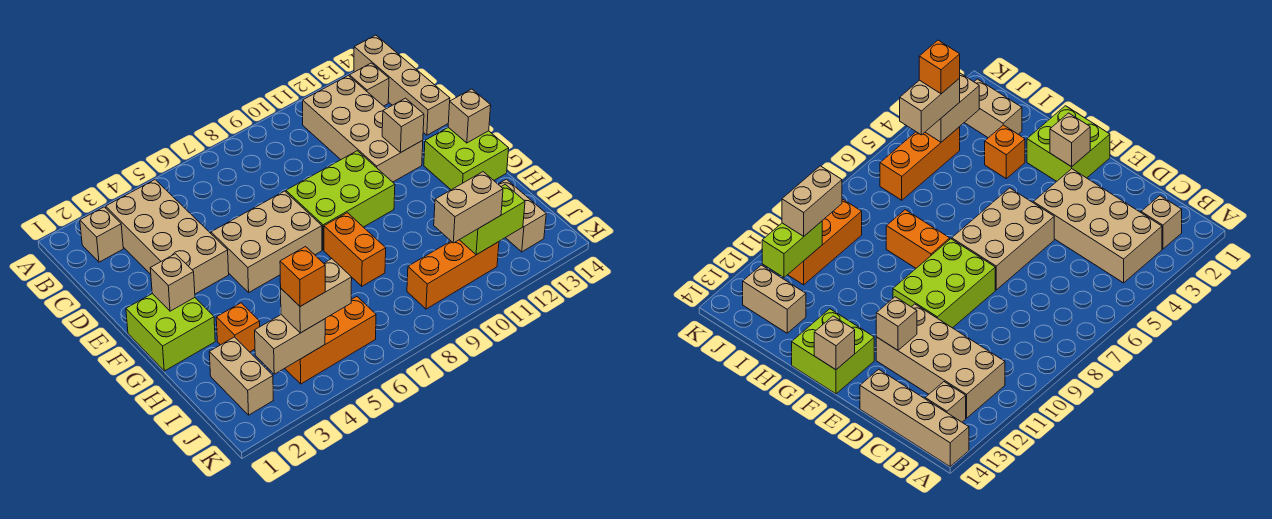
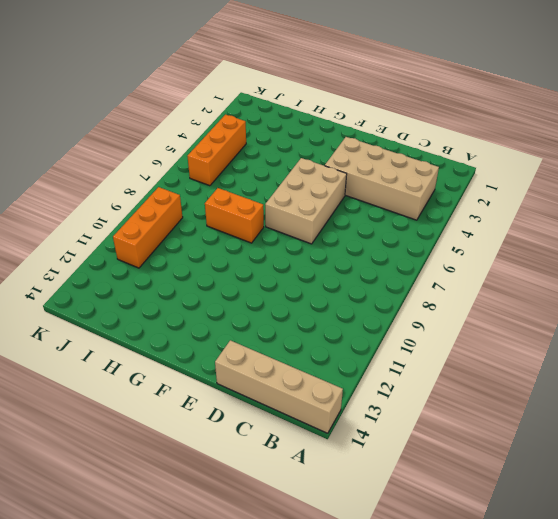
none -> tan 1x1 brick [80,207,123,262]
none -> tan 2x4 brick [303,76,423,182]
none -> tan 1x1 brick [349,63,389,106]

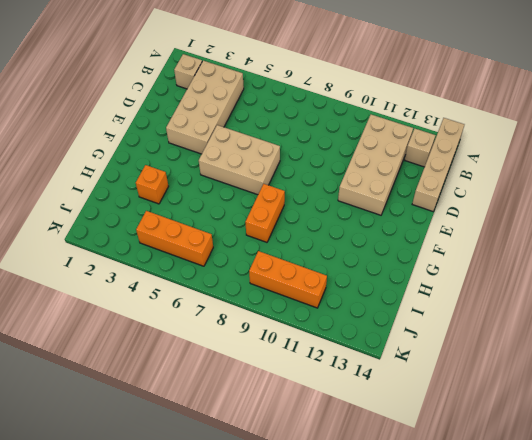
none -> lime 2x3 brick [286,151,395,250]
none -> lime 2x2 brick [126,294,215,371]
none -> lime 2x2 brick [424,127,509,190]

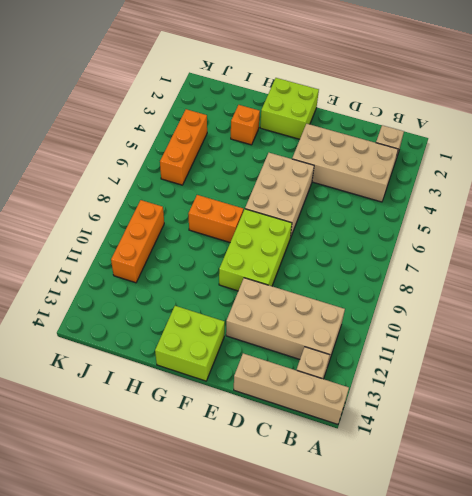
none -> tan 1x2 brick [209,337,273,415]
none -> tan 1x2 brick [498,179,546,252]
none -> tan 1x1 brick [382,98,424,152]

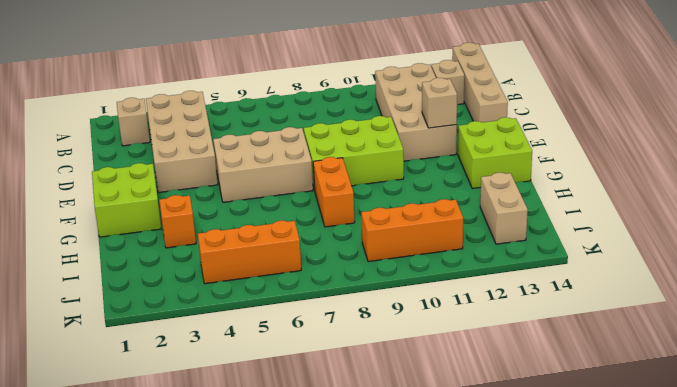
none -> tan 1x2 brick [209,337,273,415]
none -> tan 1x1 brick [150,254,195,311]
none -> tan 1x1 brick [448,89,491,143]

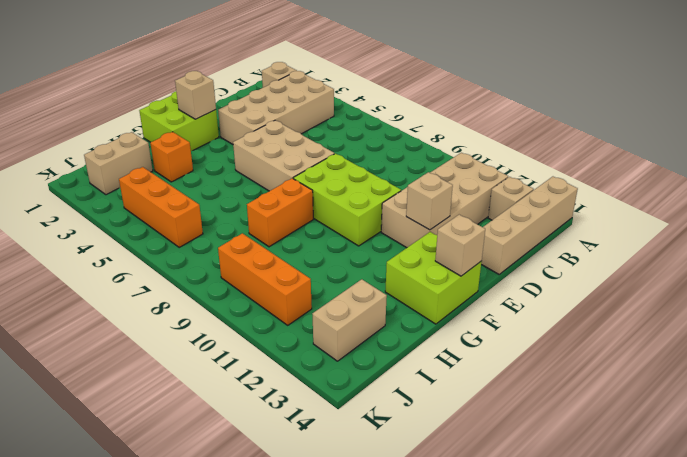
none -> tan 1x2 brick [255,315,325,374]
none -> lime 1x2 brick [460,184,525,255]
none -> tan 1x2 brick [281,259,352,333]

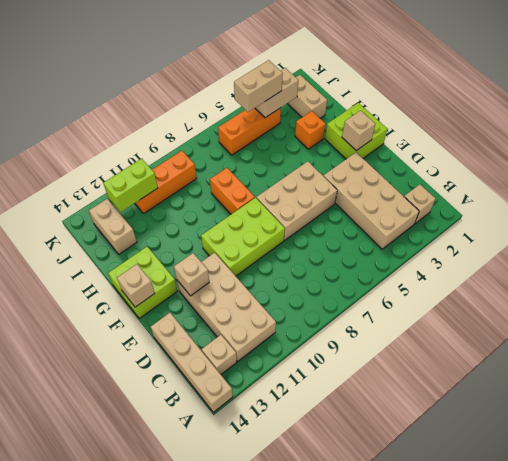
none -> tan 1x2 brick [434,172,503,243]
none -> orange 1x1 brick [280,247,325,306]

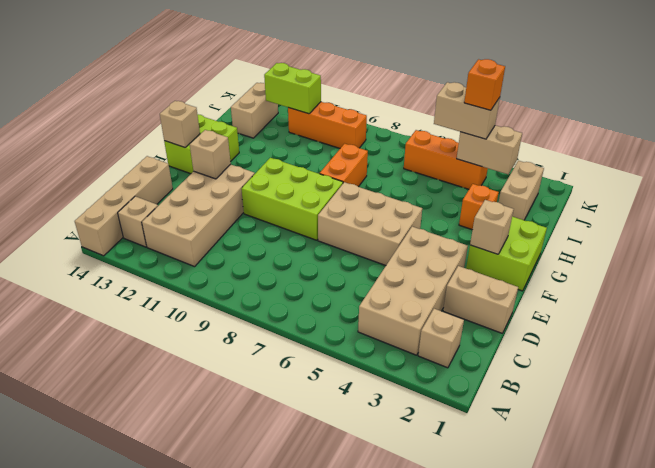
tan 1x2 brick [443,266,518,333] -> tan 1x2 brick moved to [434,172,503,243]

